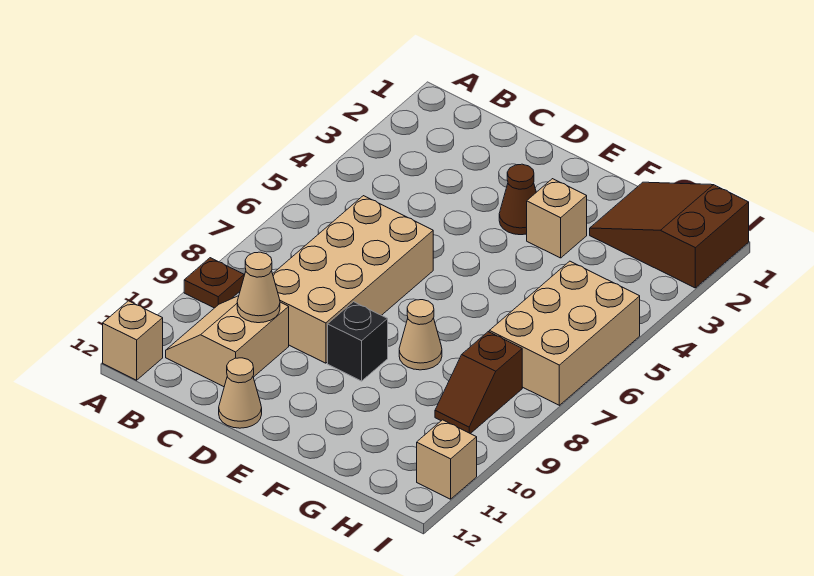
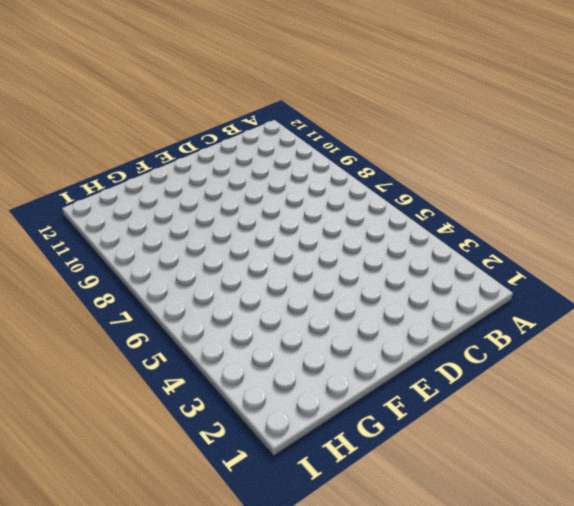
none -> brown 1x1 plate [184,258,244,308]
none -> tan 1x1 brick [103,301,163,380]
none -> tan 2x2 slope [166,296,289,387]

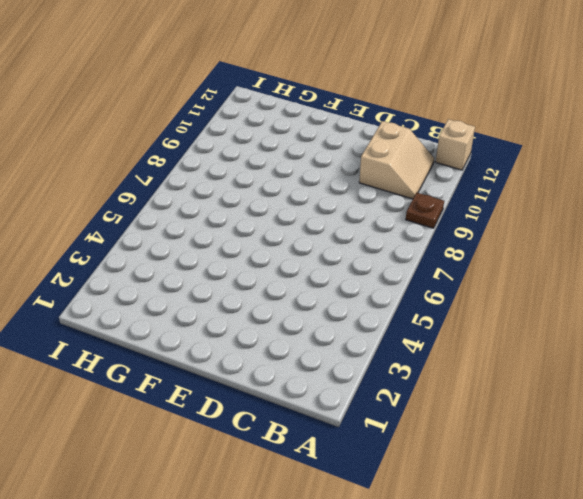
none -> tan 2x4 brick [273,196,433,363]
none -> tan 1x1 cone [219,358,262,428]
none -> brown 1x1 cone [499,164,536,235]

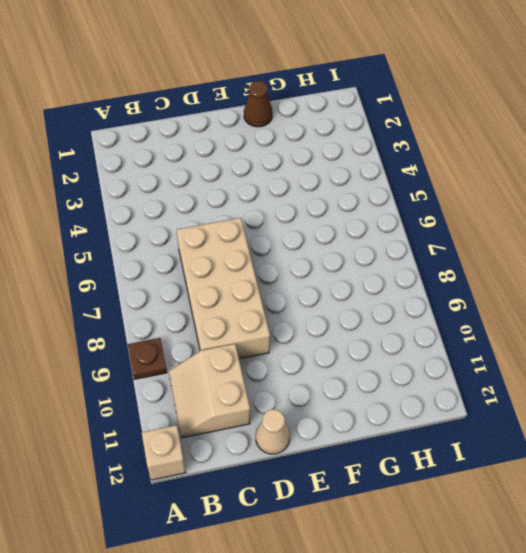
brown 1x1 cone [244,81,273,127] -> brown 1x1 cone moved to [499,164,536,235]
none -> black 1x1 brick [328,302,388,381]
none -> tan 1x1 brick [527,179,587,258]
none -> tan 1x1 cone [399,300,442,370]

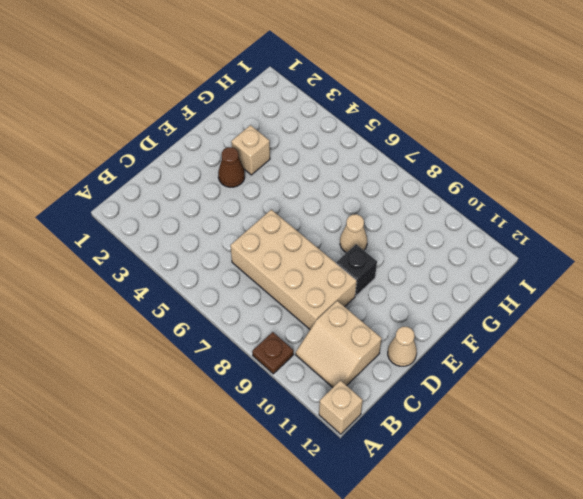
none -> brown 2x3 slope [590,182,749,288]
none -> tan 2x3 brick [489,261,640,405]
none -> brown 1x2 slope [435,332,522,434]

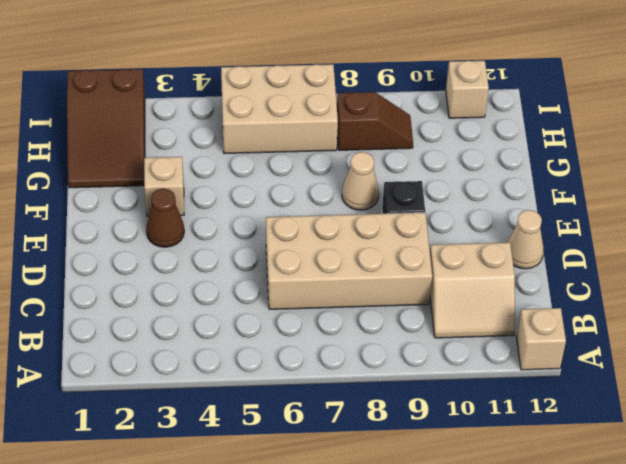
none -> brown 1x1 plate [184,258,244,308]
none -> tan 1x1 cone [237,252,280,323]

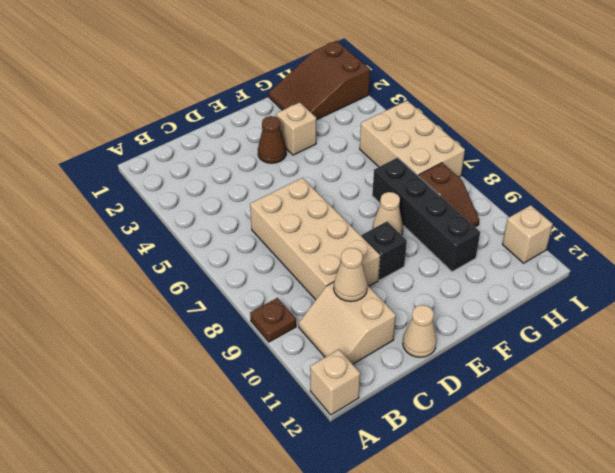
black 1x4 brick [372,158,480,272] -> none

